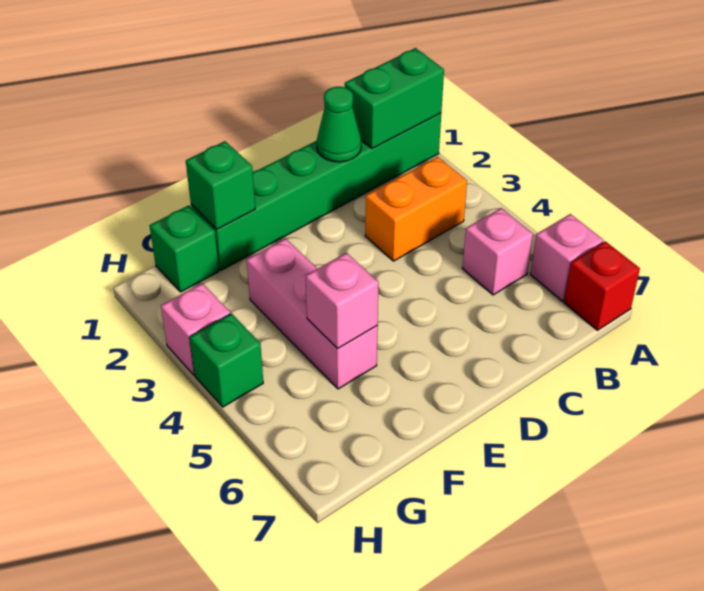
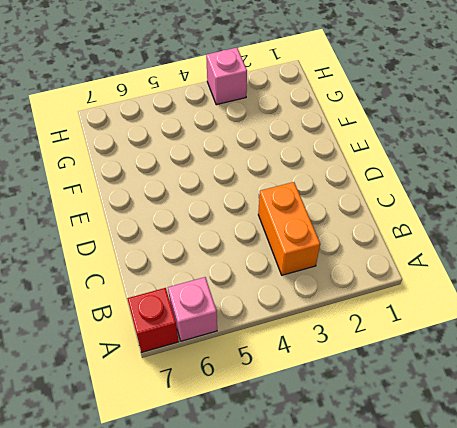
none -> green 1x6 brick [191,113,441,270]
none -> pink 1x1 brick [462,208,533,295]
none -> pink 1x3 brick [247,238,378,389]

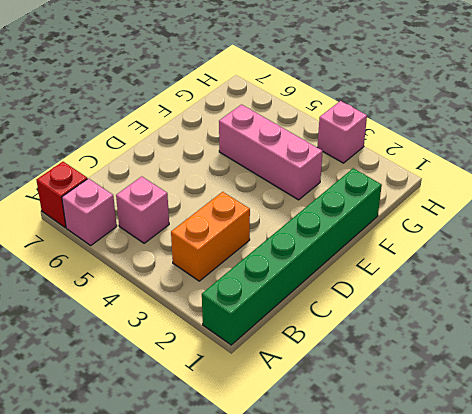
none -> green 1x1 brick [150,205,219,292]
none -> green 1x1 brick [190,314,263,407]
none -> green 1x2 brick [345,48,444,148]

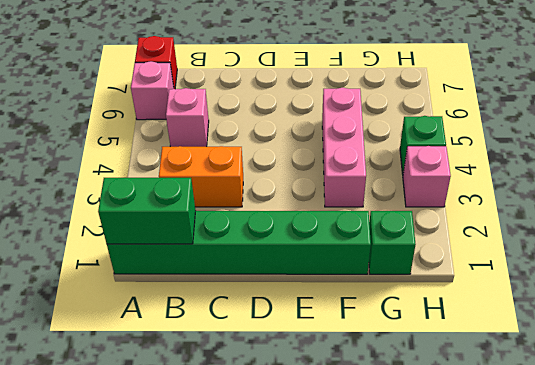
none -> green 1x1 cone [317,87,361,162]
none -> green 1x1 brick [186,141,255,229]
none -> pink 1x1 brick [305,253,379,349]

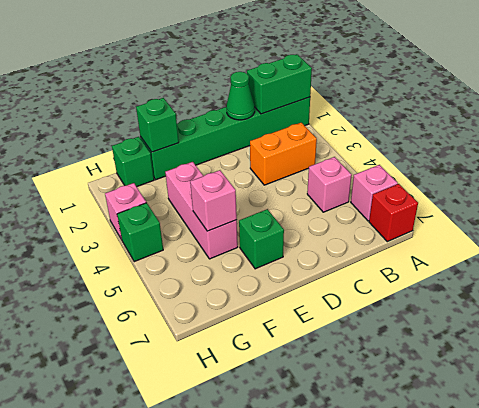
green 1x1 brick [239,209,284,269] -> none

